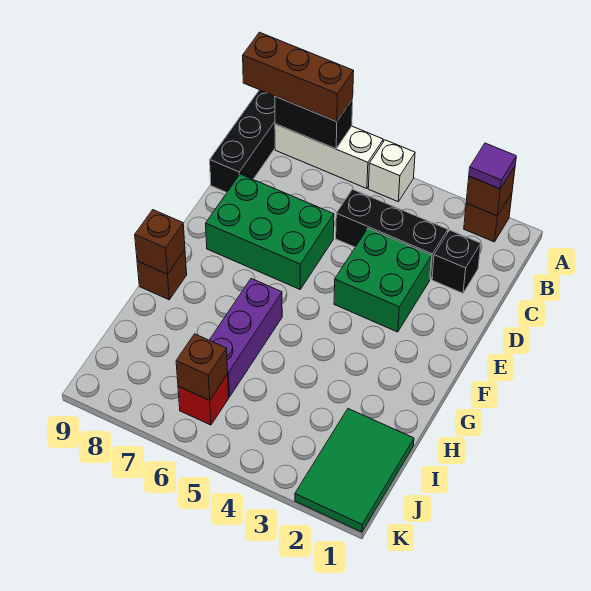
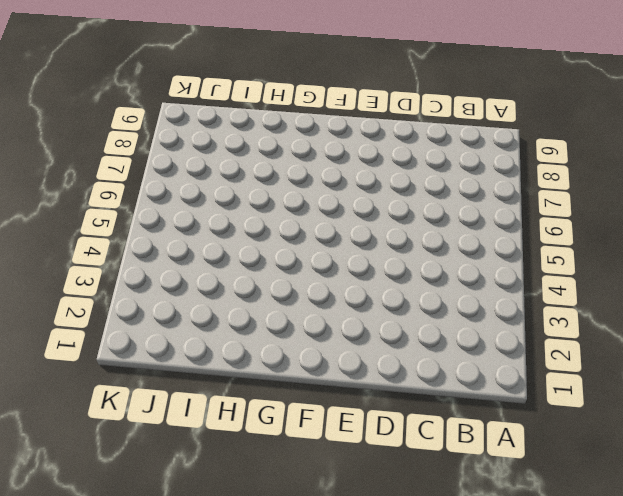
none -> brown 1x1 brick [464,193,512,242]
none -> white 1x1 brick [368,140,415,202]
none -> white 1x3 brick [275,124,383,189]

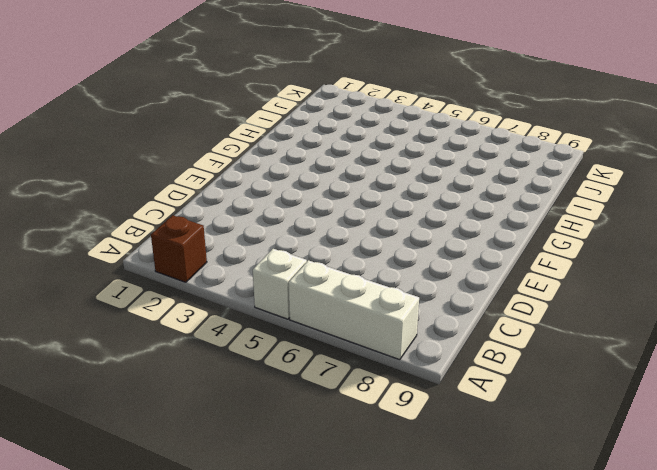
none -> black 1x3 brick [210,90,275,192]
none -> black 1x1 brick [432,230,481,293]
none -> black 1x3 brick [336,189,448,279]

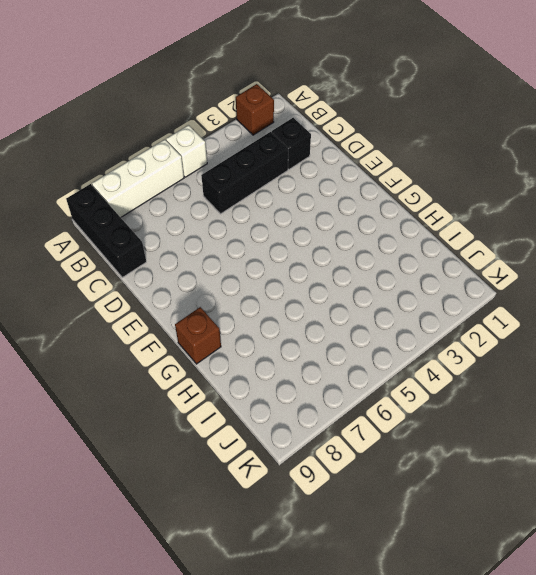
none -> green 2x2 brick [334,228,432,332]
none -> green 2x3 brick [206,174,334,289]
none -> purple 1x3 brick [210,279,282,397]

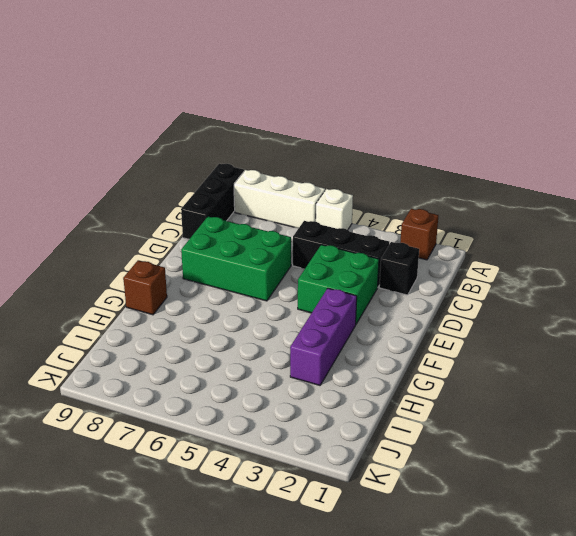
purple 1x3 brick [290,288,357,385] -> purple 1x3 brick moved to [210,279,282,397]
none -> green 2x3 tile [295,409,414,532]
none -> red 1x1 brick [178,374,229,425]
none -> brown 1x1 brick [466,166,515,216]

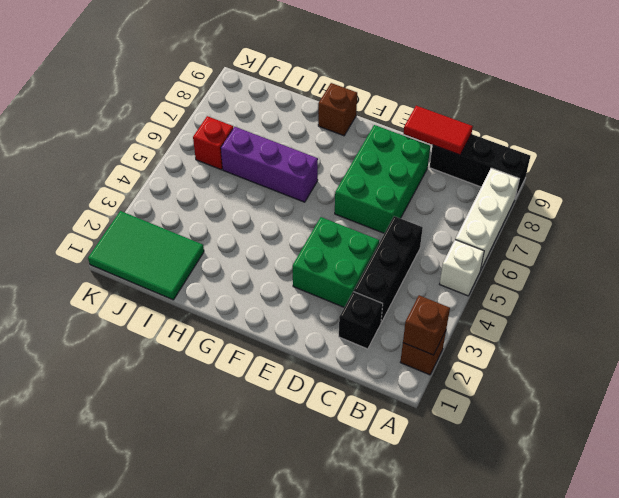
red 1x2 tile [404,106,473,155] -> none
none -> black 1x2 brick [275,97,353,149]
none -> brown 1x1 brick [135,210,185,274]
none -> brown 1x1 brick [176,334,228,400]

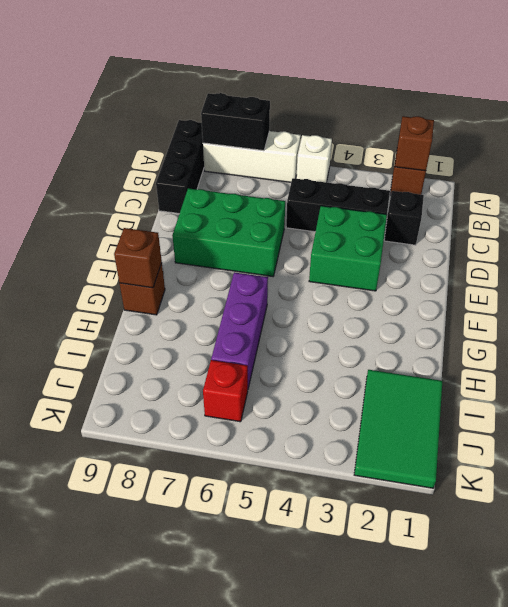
none -> brown 1x1 brick [176,334,228,400]
none -> purple 1x1 tile [469,143,516,189]
none -> brown 1x3 brick [243,32,354,122]

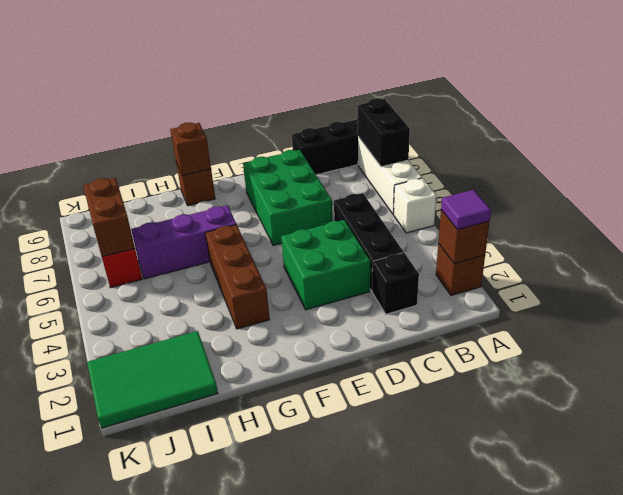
brown 1x3 brick [205,225,270,329] -> brown 1x3 brick moved to [243,32,354,122]
brown 1x2 brick [83,178,135,257] -> brown 1x1 brick [176,334,228,400]

